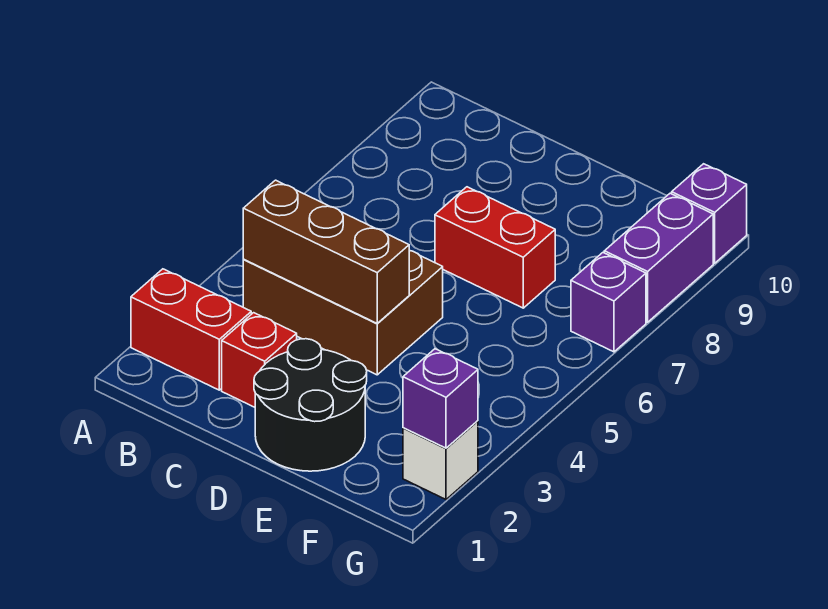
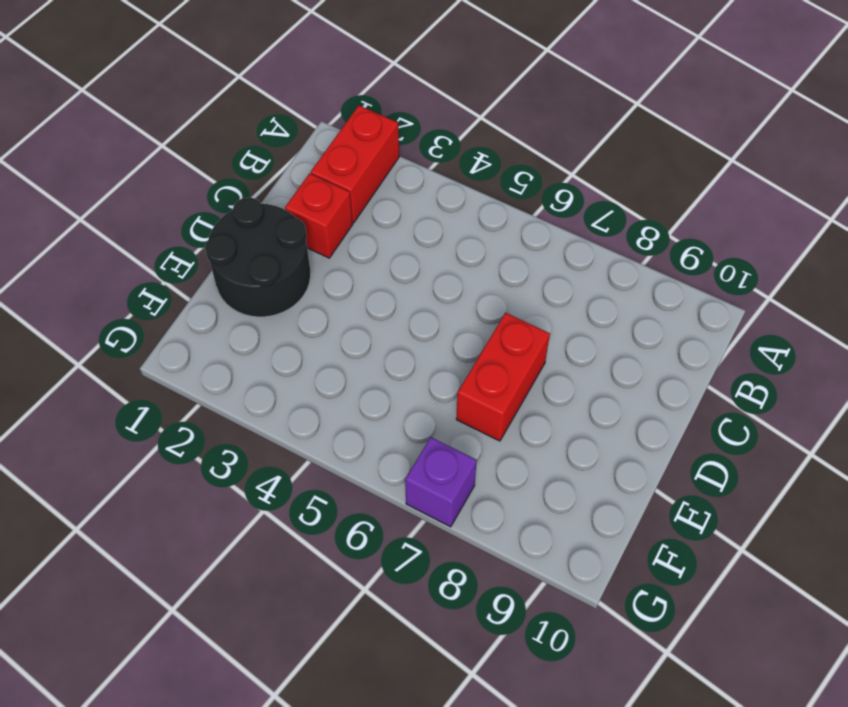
none -> brown 2x3 brick [243,251,443,375]
none -> white 1x1 brick [403,421,478,499]

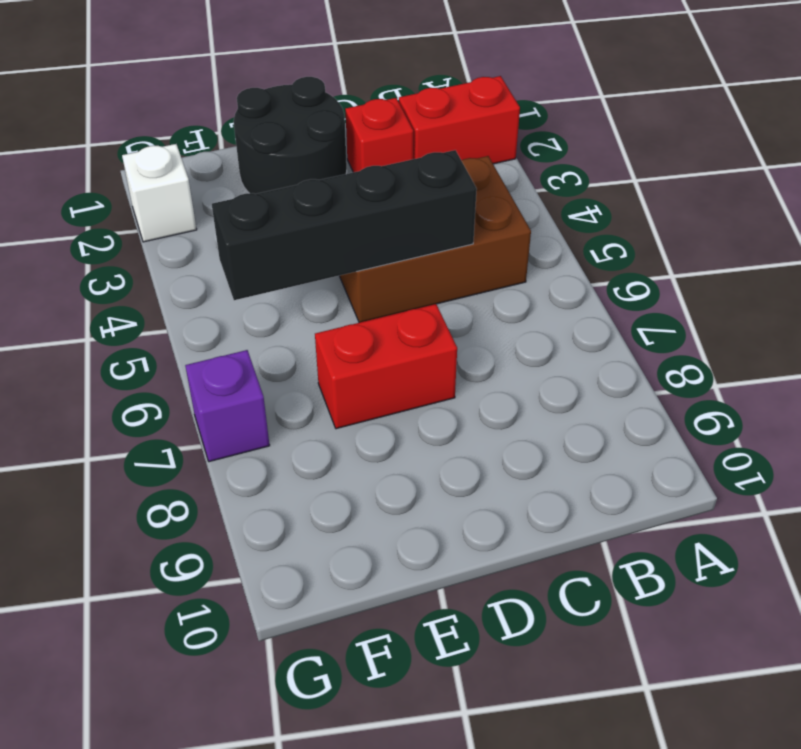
black 1x4 brick [212,150,477,300] -> none
none -> purple 1x2 brick [604,193,713,322]
none -> purple 1x1 brick [672,164,747,263]

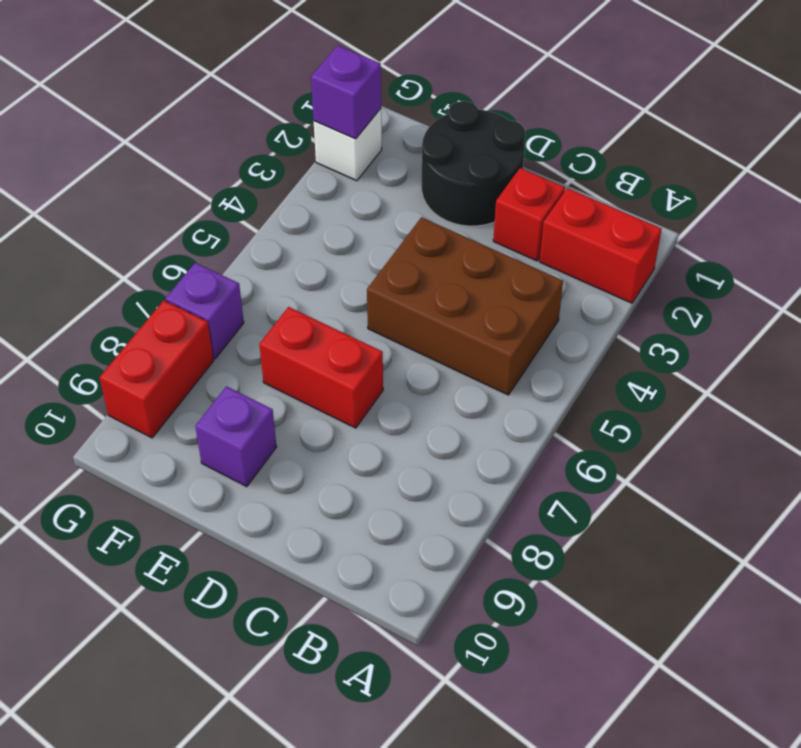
purple 1x1 brick [195,386,277,487] -> purple 1x1 brick moved to [672,164,747,263]
red 1x2 brick [100,301,214,438] -> purple 1x2 brick [604,193,713,322]
none -> brown 1x3 brick [243,180,409,323]

